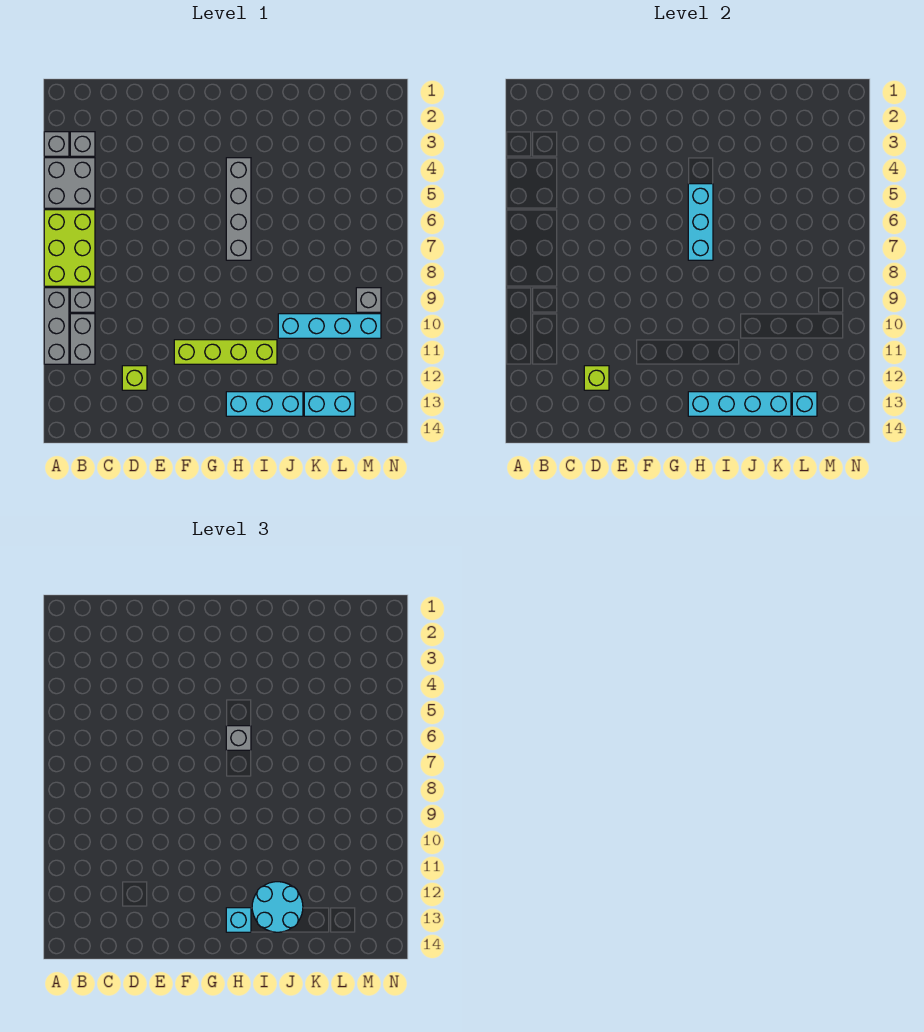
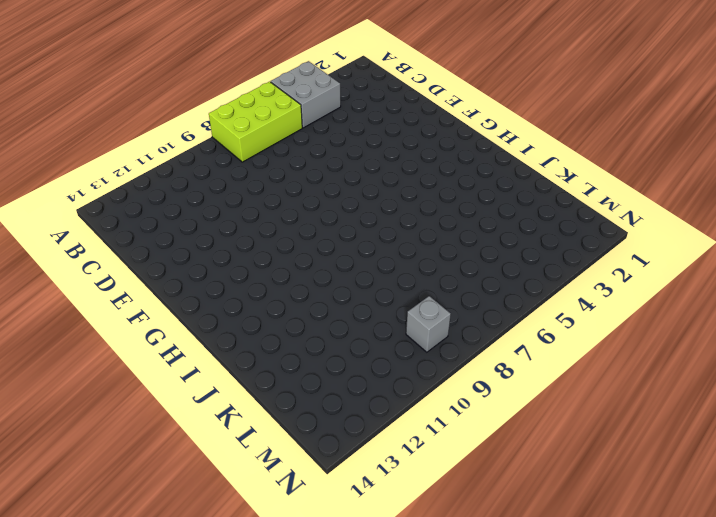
none -> grey 1x1 brick [44,132,69,156]
none -> grey 1x3 brick [44,288,69,364]
none -> grey 1x1 brick [70,132,95,156]

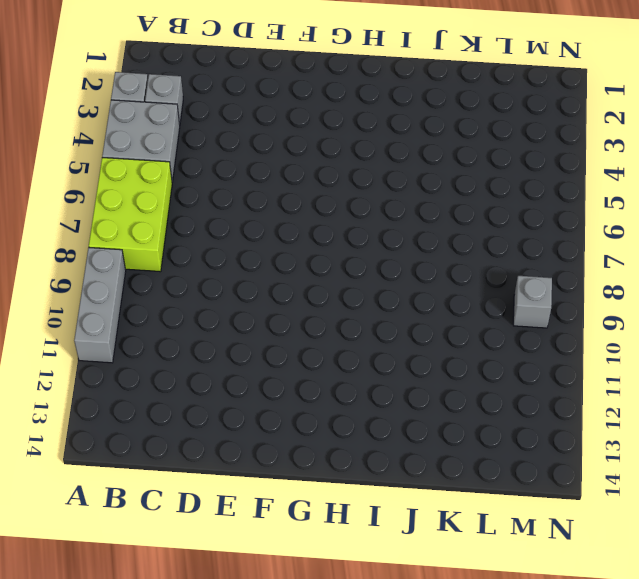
none -> grey 1x1 brick [70,288,95,312]
none -> grey 1x2 brick [70,314,95,364]
none -> lime 1x1 brick [122,366,147,390]

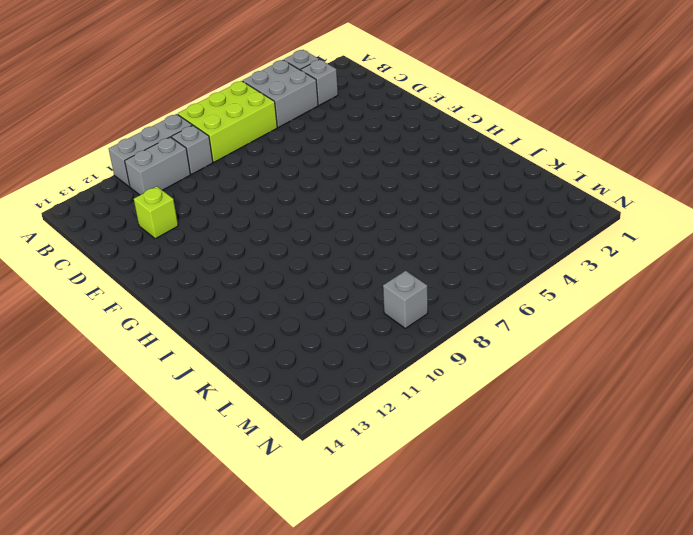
none -> lime 1x4 brick [174,340,277,364]
none -> grey 1x4 brick [226,158,251,260]
none -> cyan 1x3 brick [226,392,303,416]

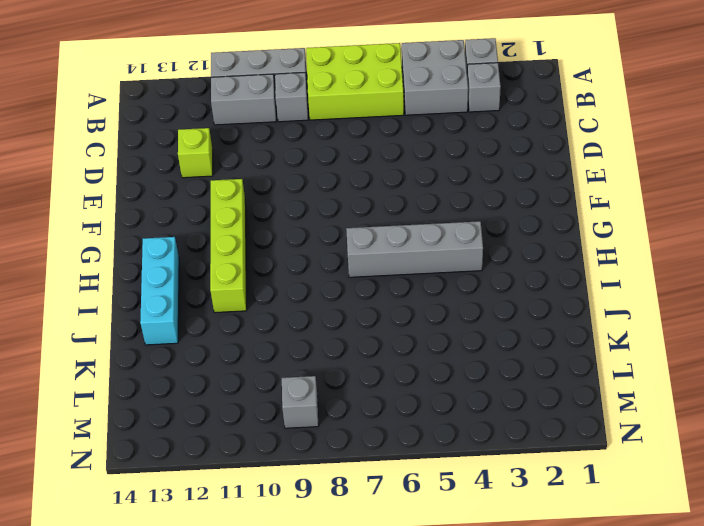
none -> cyan 1x4 brick [278,314,381,338]
none -> cyan 1x2 brick [304,392,355,416]
none -> lime 1x1 brick [584,366,609,390]

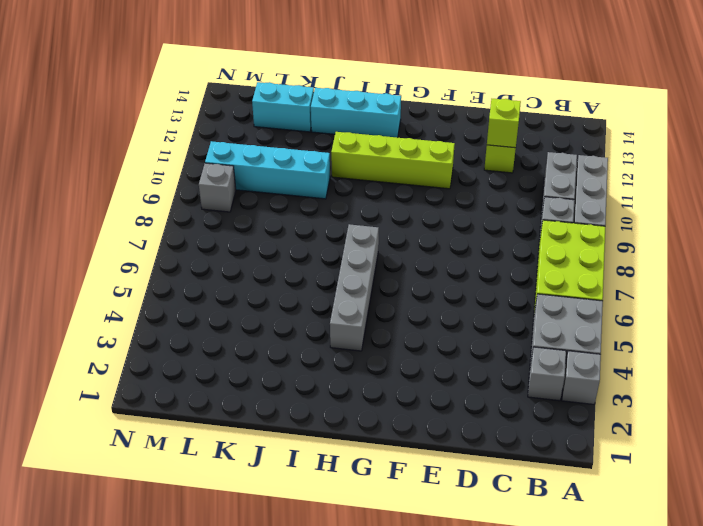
none -> cyan 1x3 brick [688,184,713,260]
none -> cyan 1x4 brick [688,392,791,416]
none -> cyan 1x1 brick [792,392,817,416]

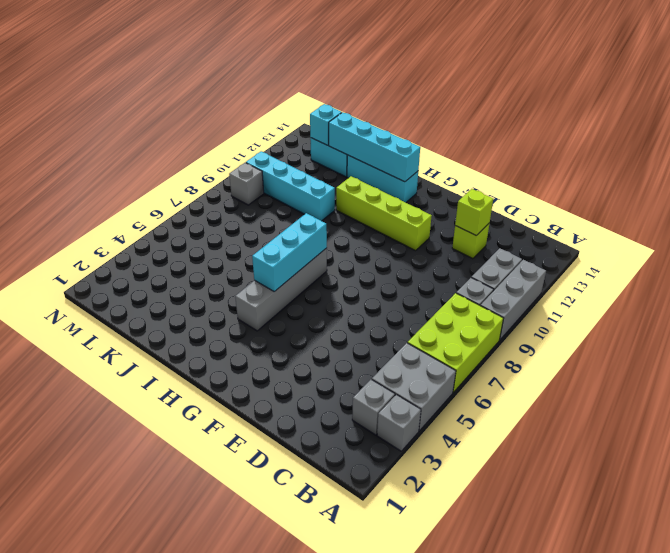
none -> grey 1x1 brick [226,726,251,750]
none -> cyan 1x1 brick [226,908,251,932]
none -> cyan 2x2 round brick [252,882,303,932]

